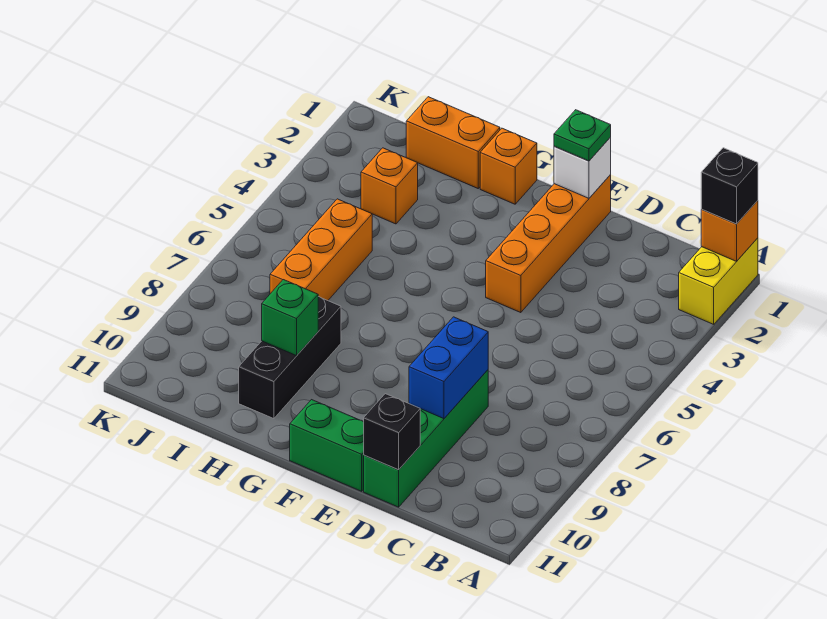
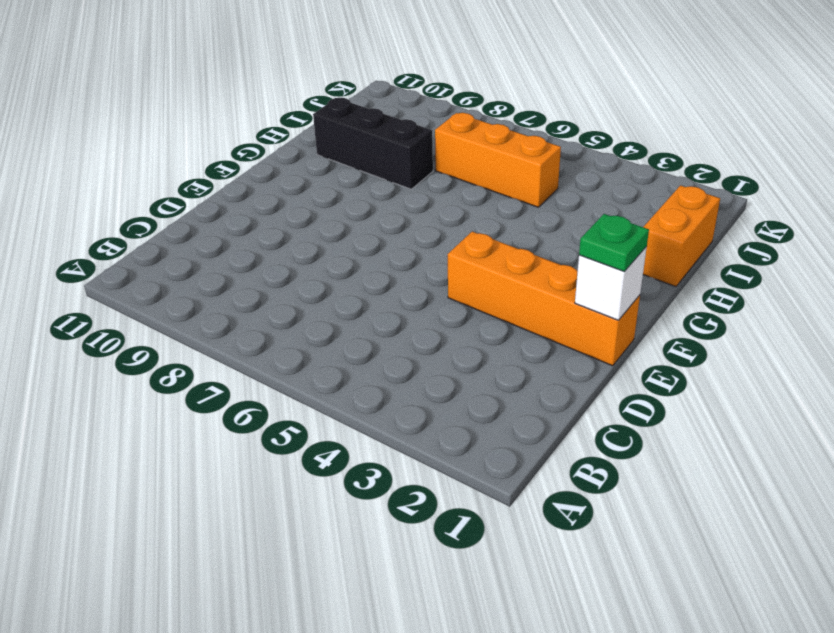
none -> yellow 1x2 brick [679,238,758,324]
none -> green 1x4 brick [364,370,488,507]
none -> green 1x2 brick [290,400,364,491]

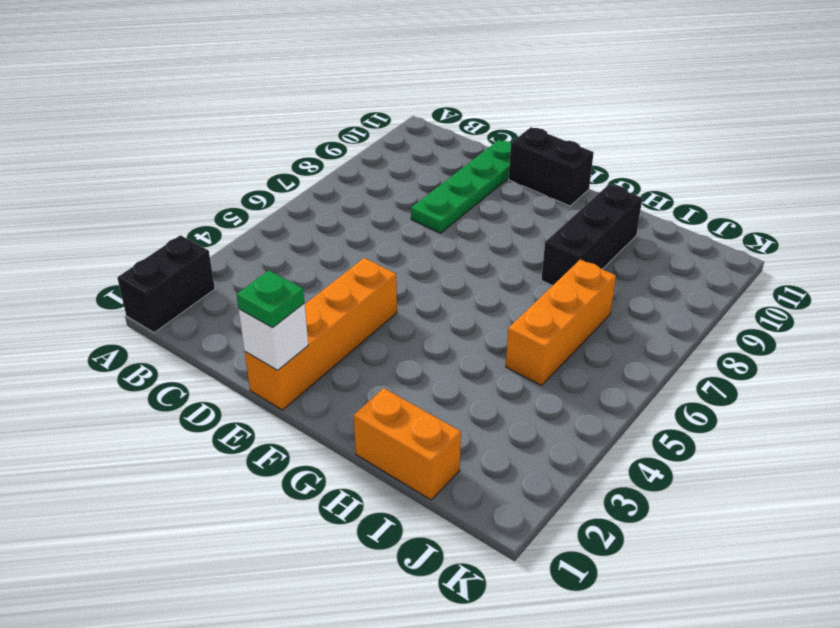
black 1x2 brick [117,235,215,333] -> yellow 1x2 brick [679,238,758,324]
green 1x4 plate [411,140,511,233] -> green 1x4 brick [364,370,488,507]
black 1x2 brick [509,127,594,206] -> green 1x2 brick [290,400,364,491]
none -> orange 1x1 brick [480,128,537,204]
none -> orange 1x1 brick [361,148,418,224]
none -> orange 1x1 brick [701,201,758,261]

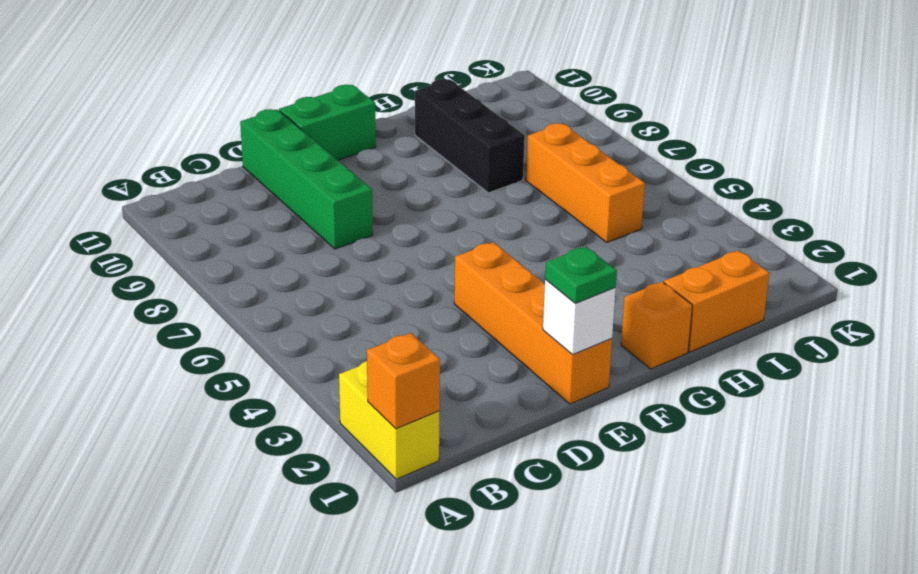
none -> orange 1x1 brick [361,148,418,224]
none -> blue 1x2 brick [409,317,488,419]
none -> black 1x1 brick [364,394,420,470]

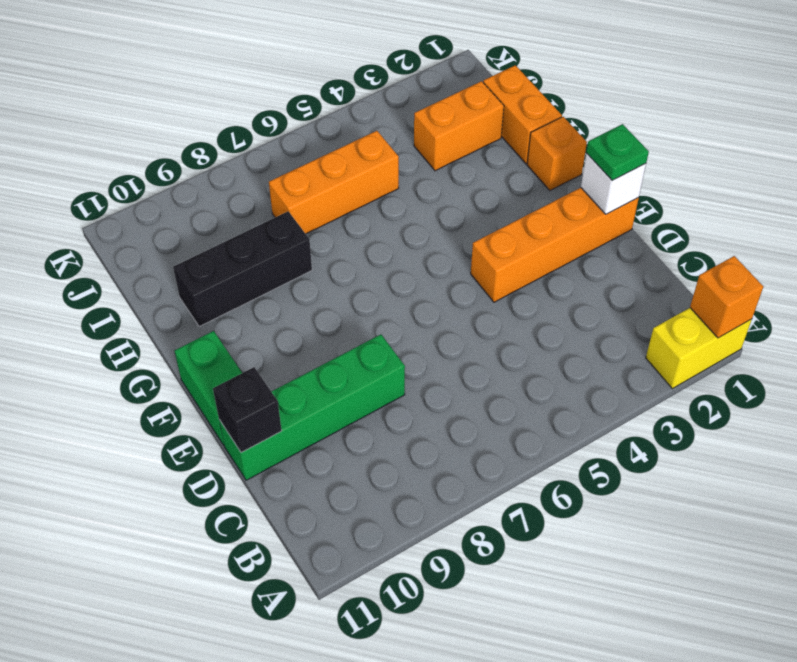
orange 1x2 brick [414,81,504,171] -> orange 1x1 brick [361,148,418,224]
none -> blue 1x2 brick [409,317,488,419]
none -> green 1x1 brick [262,280,318,356]
none -> black 1x1 brick [701,148,758,224]

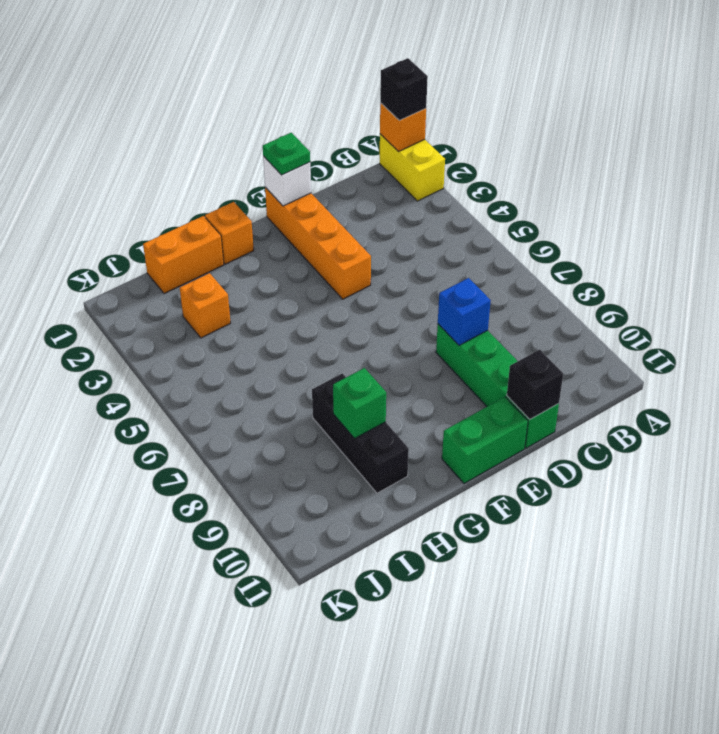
blue 1x1 brick [438,278,491,345] -> blue 1x2 brick [409,317,488,419]
none -> orange 1x3 brick [270,199,372,301]

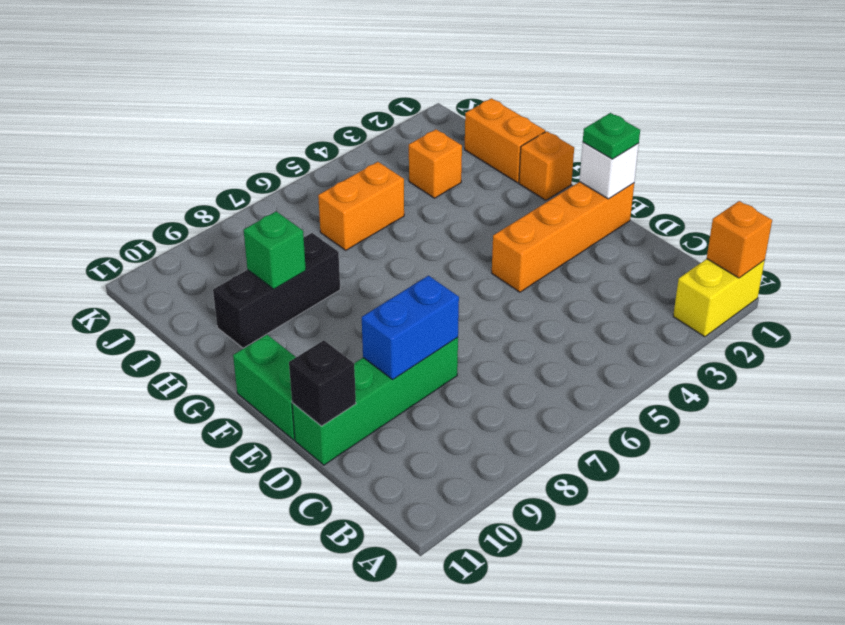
orange 1x2 brick [318,162,404,250] -> orange 1x3 brick [270,199,372,301]
none -> black 1x1 brick [701,148,758,224]

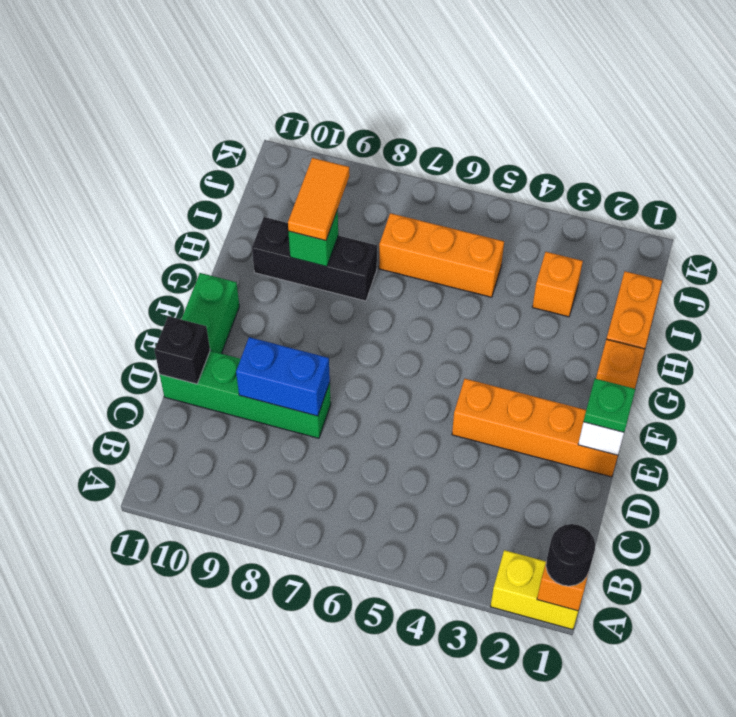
black 1x1 round brick [546,524,595,586] -> black 1x1 brick [701,148,758,224]
orange 1x2 tile [288,158,350,240] -> none

